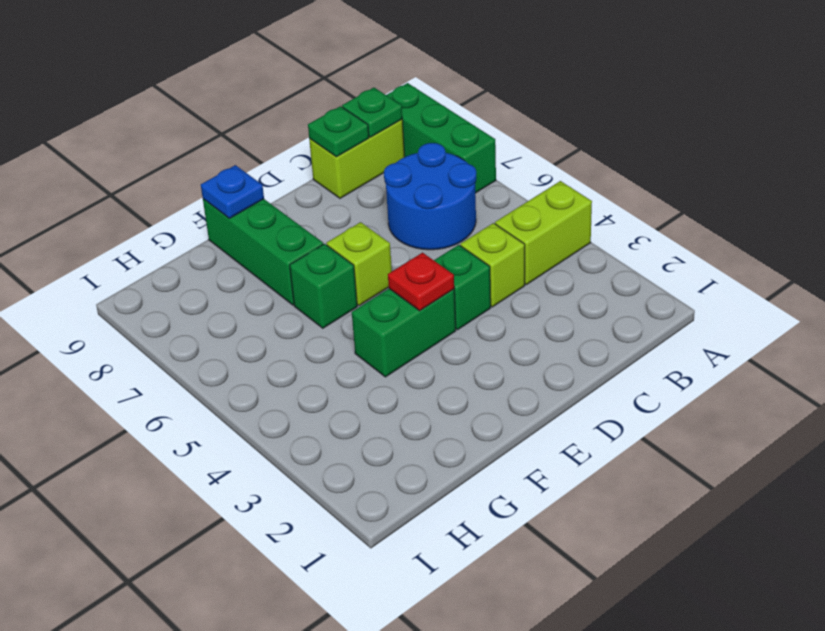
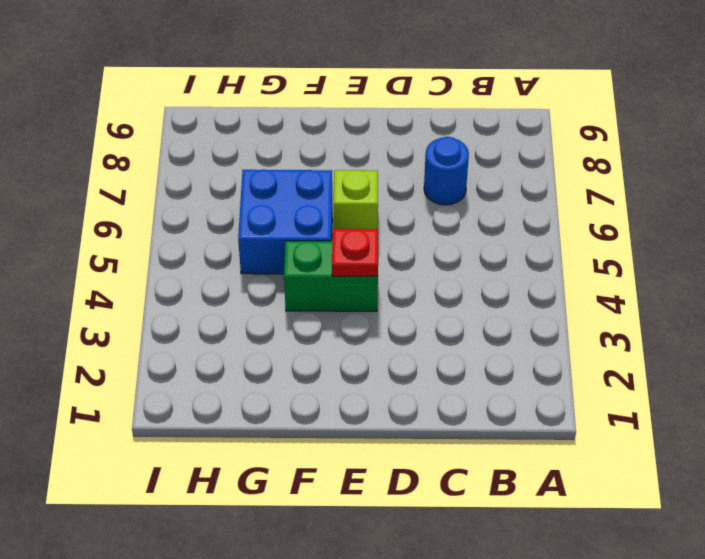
blue 1x1 round brick [424,137,469,205] -> blue 2x2 round brick [384,143,477,250]
blue 2x2 brick [238,169,332,274] -> green 1x1 brick [290,244,357,328]
none -> lime 1x2 brick [495,181,592,285]
none -> green 1x3 brick [387,83,496,193]
none -> lime 1x2 brick [309,120,405,198]

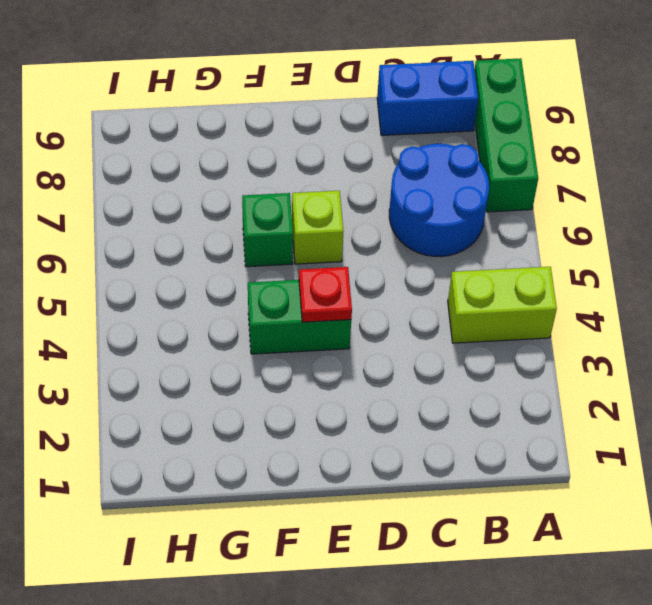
blue 1x2 brick [377,61,478,135] -> lime 1x2 brick [309,120,405,198]
none -> lime 1x1 brick [460,223,525,307]
none -> green 1x1 brick [434,245,491,330]
none -> green 1x3 brick [203,199,323,305]

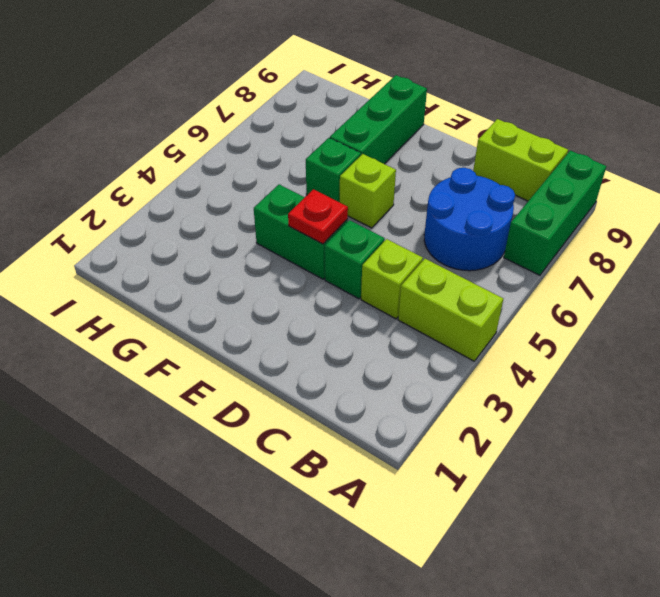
none -> green 1x1 plate [342,88,402,137]
none -> green 1x1 plate [308,106,369,157]
none -> blue 1x1 plate [201,165,264,218]

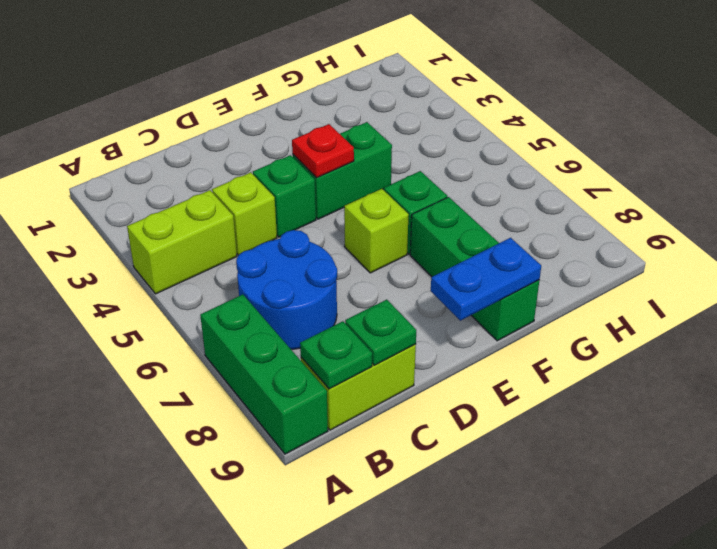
blue 1x2 plate [431,238,541,321] -> blue 1x1 plate [201,165,264,218]

